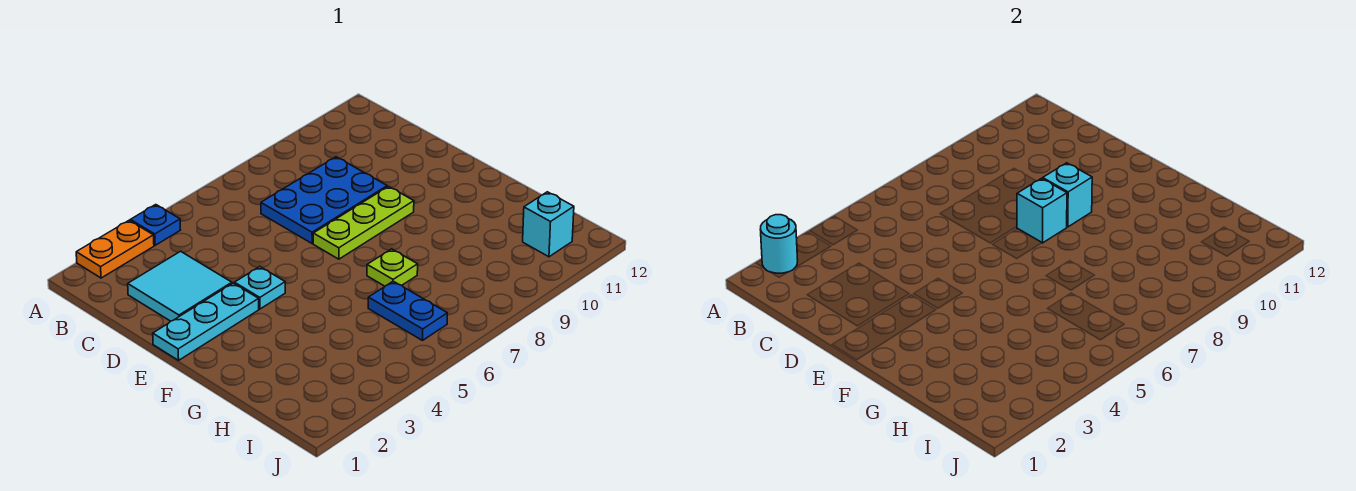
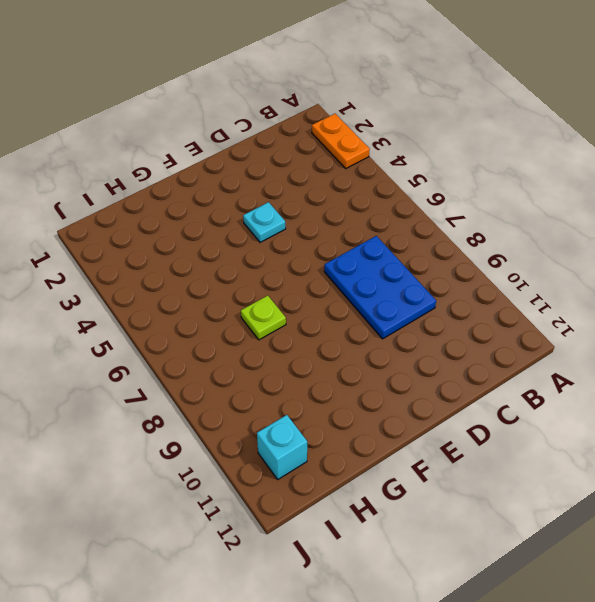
none -> blue 1x1 plate [130,205,180,245]
none -> cyan 2x2 tile [128,251,232,321]
none -> cyan 1x3 plate [153,283,259,360]

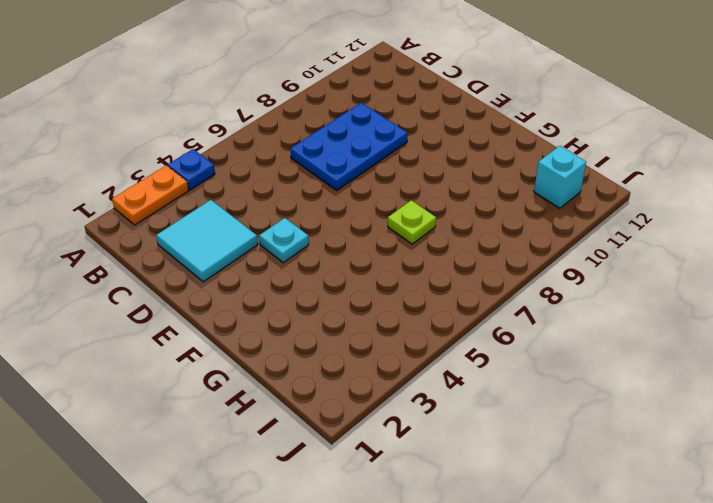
none -> cyan 1x3 plate [153,283,259,360]
none -> lime 1x3 plate [313,187,414,259]
none -> blue 1x2 plate [368,281,447,340]

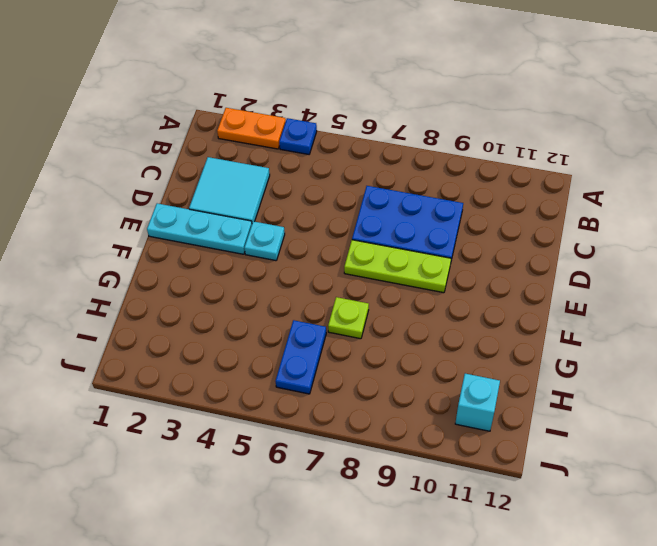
none -> cyan 1x1 round brick [760,215,798,273]
none -> cyan 1x1 brick [1017,179,1067,243]
none -> cyan 1x1 brick [1043,163,1092,227]

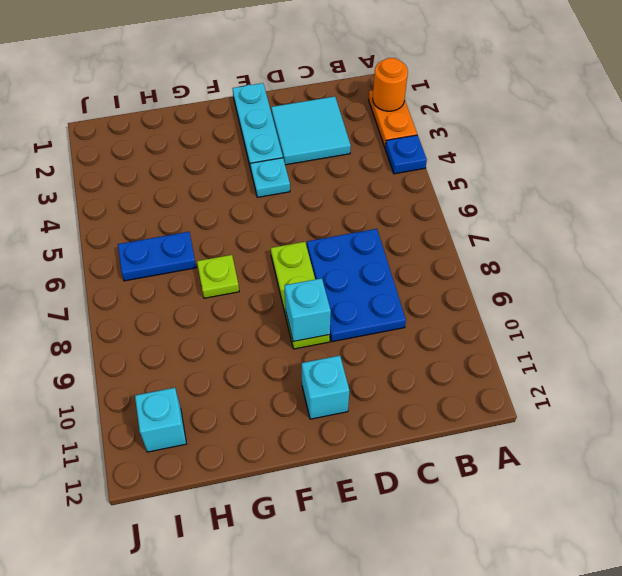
orange 1x1 round brick [373,58,408,111] -> cyan 1x1 round brick [760,215,798,273]
cyan 1x1 brick [302,356,349,419] -> cyan 1x1 brick moved to [1017,179,1067,243]

